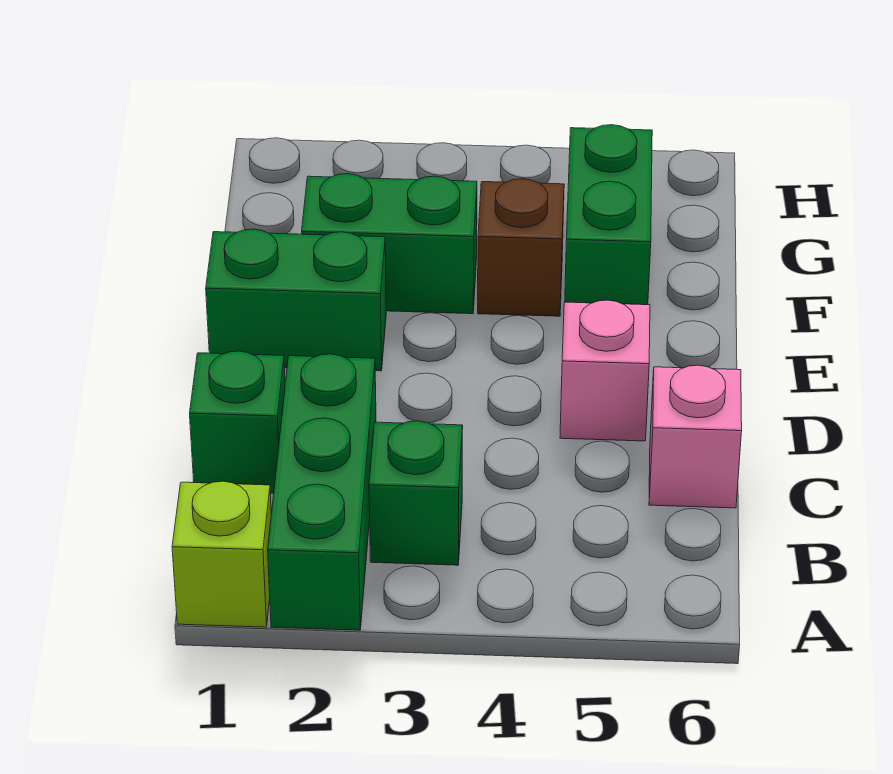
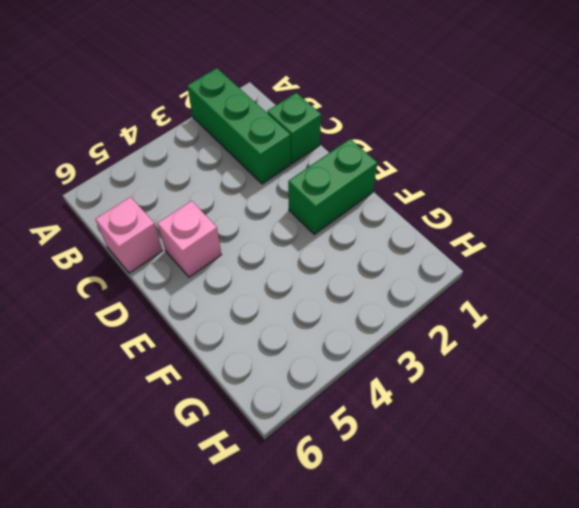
none -> lime 1x1 brick [172,481,271,627]
none -> green 1x1 brick [369,421,463,565]

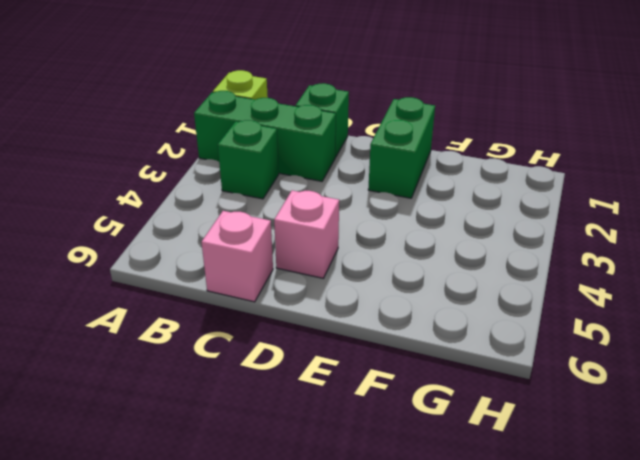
none -> green 1x2 brick [302,174,477,314]
none -> brown 1x1 brick [478,179,564,316]

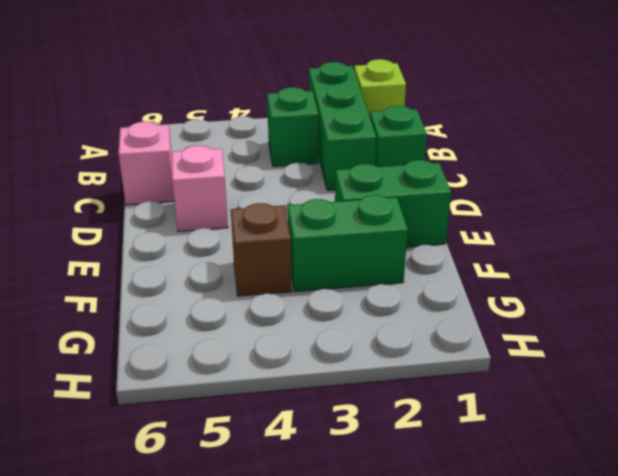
none -> green 1x2 brick [565,125,652,305]

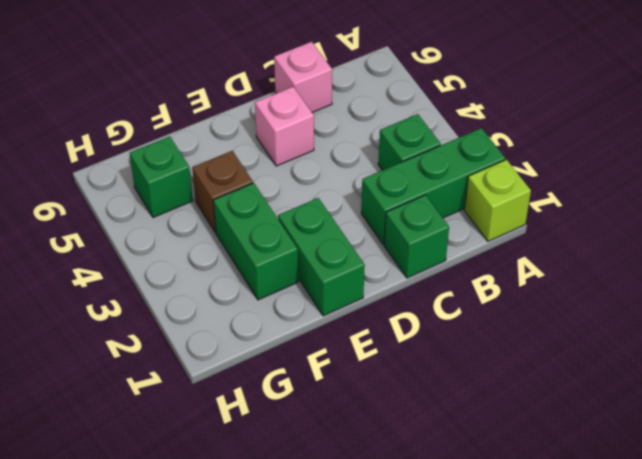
green 1x1 brick [130,136,193,218] -> green 1x2 brick [565,125,652,305]

